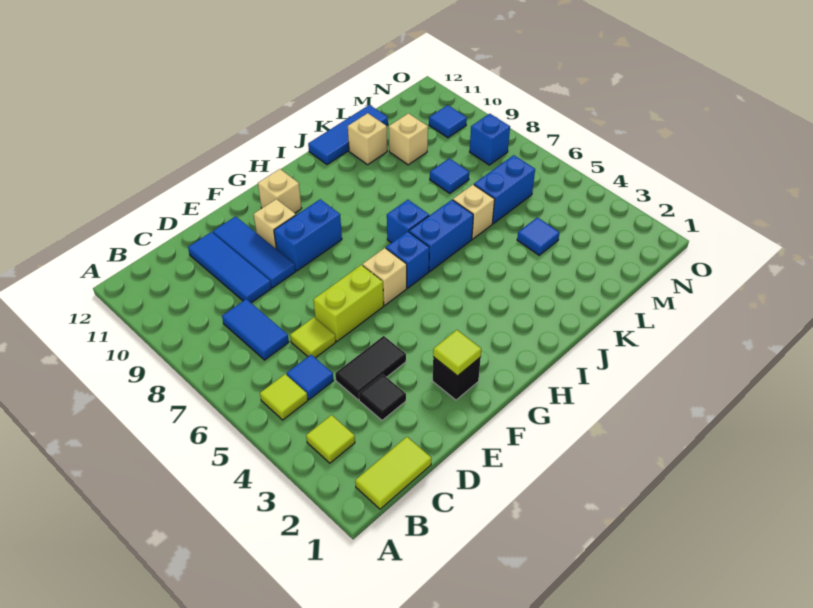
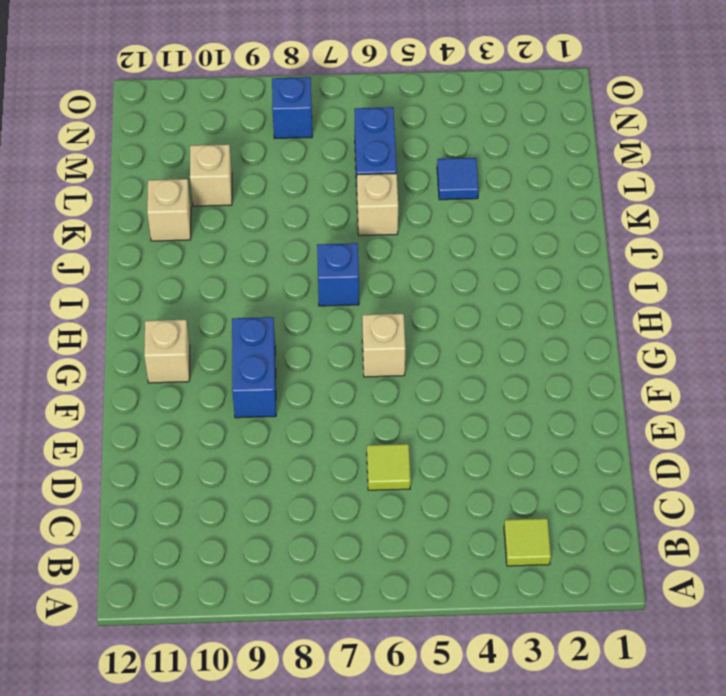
none -> lime 1x2 tile [355,437,431,509]
none -> lime 1x1 tile [260,374,308,420]
none -> blue 1x1 tile [287,355,334,400]

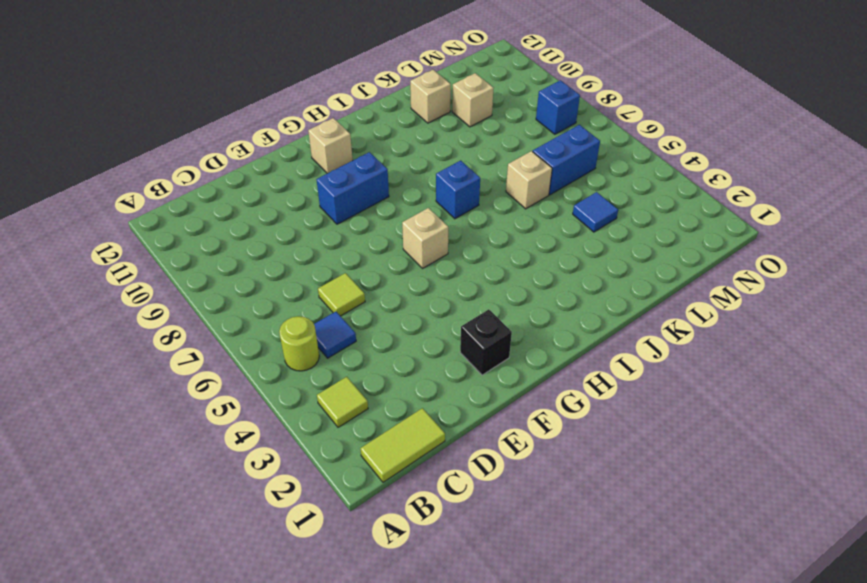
lime 1x1 round brick [279,316,319,371] -> lime 1x1 tile [260,374,308,420]
none -> blue 1x2 tile [222,299,289,360]
none -> black 1x1 tile [359,374,406,420]
none -> black 1x2 tile [335,336,406,400]

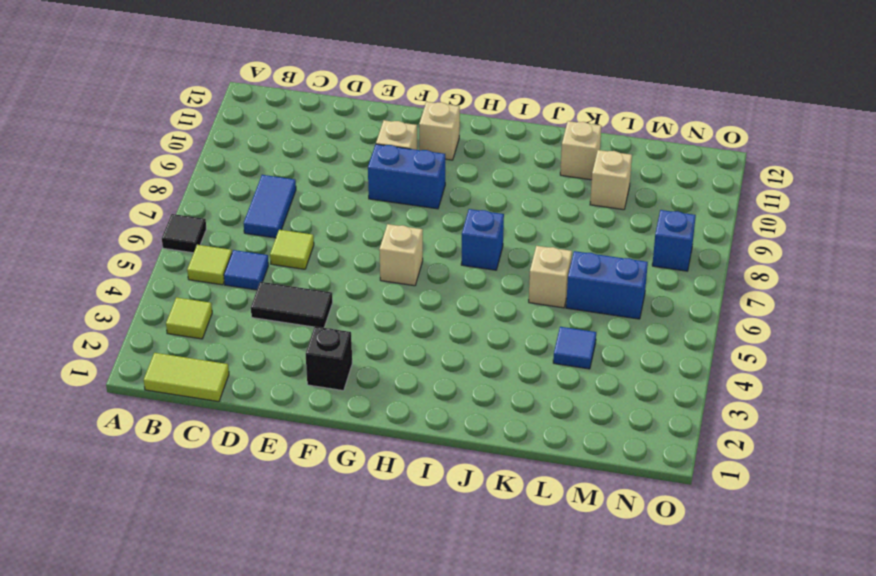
black 1x1 tile [162,214,206,253] -> black 1x1 tile moved to [359,374,406,420]
none -> blue 1x3 tile [188,232,271,303]
none -> lime 1x2 brick [313,265,384,341]
none -> blue 1x3 tile [213,216,296,288]

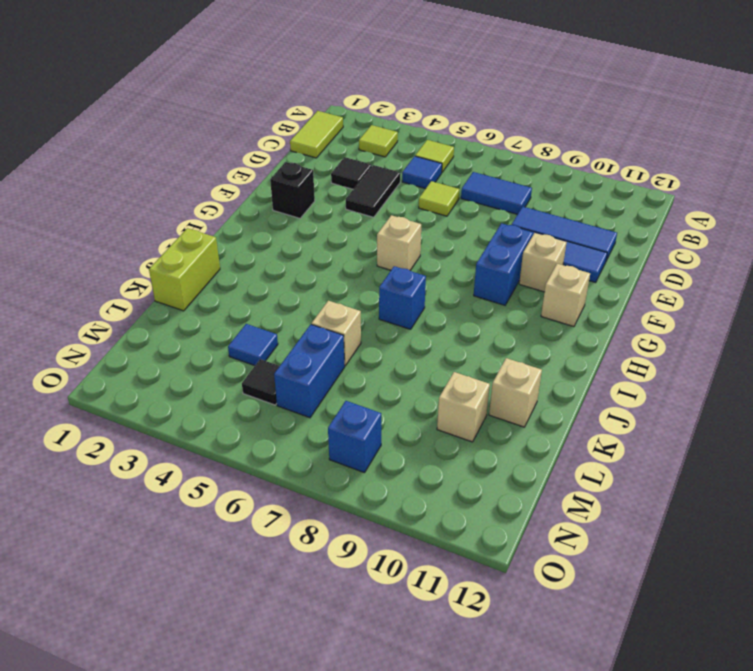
lime 1x2 brick [149,228,220,311] -> lime 1x2 brick moved to [313,265,384,341]
black 1x1 tile [242,359,279,405] -> none
none -> blue 1x1 brick [386,231,429,288]
none -> blue 1x2 brick [409,200,473,271]
none -> blue 1x3 tile [308,105,388,164]

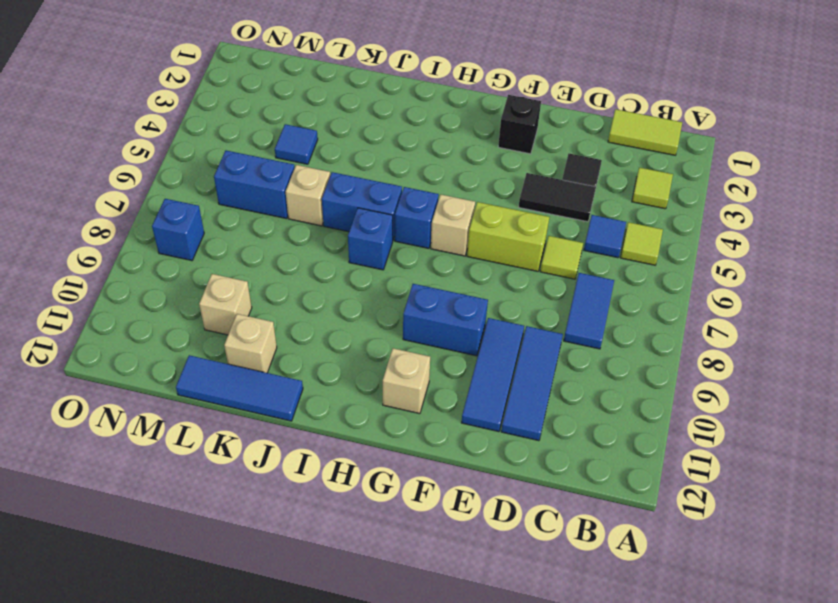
none -> tan 1x1 brick [254,199,296,248]
none -> blue 1x1 tile [430,158,469,193]
none -> blue 1x1 tile [429,105,467,138]

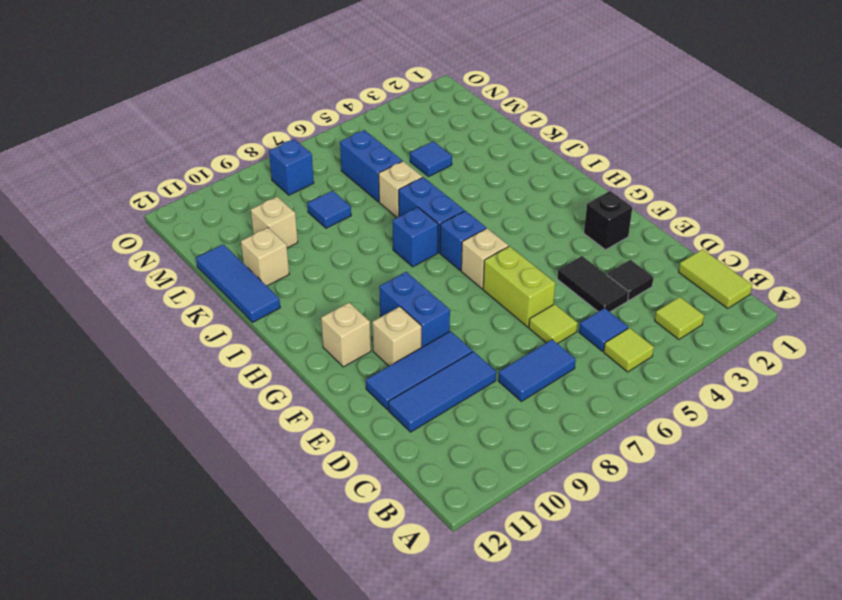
none -> blue 1x1 tile [429,105,467,138]
none -> lime 1x1 tile [433,330,481,376]

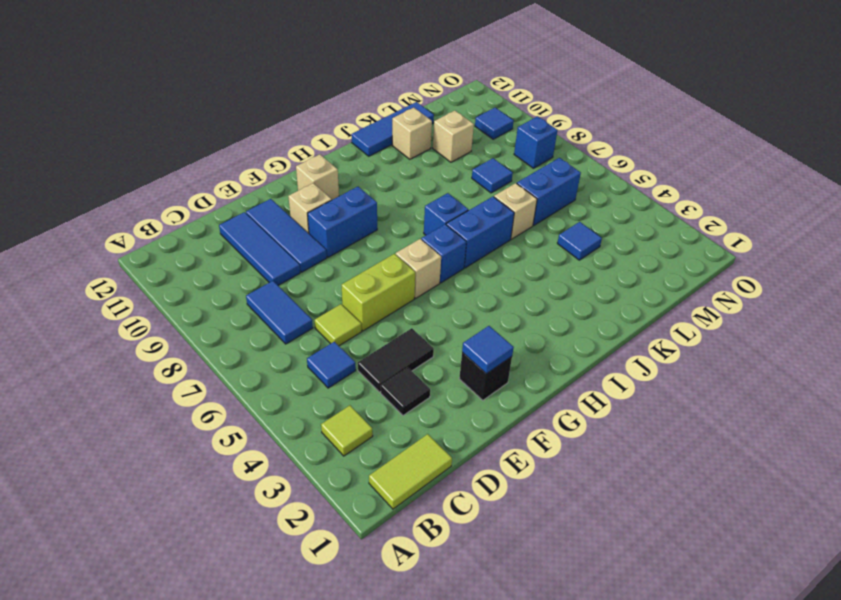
blue 1x1 tile [462,326,514,374] -> lime 1x1 tile [433,330,481,376]
none -> lime 1x1 tile [260,374,308,420]

